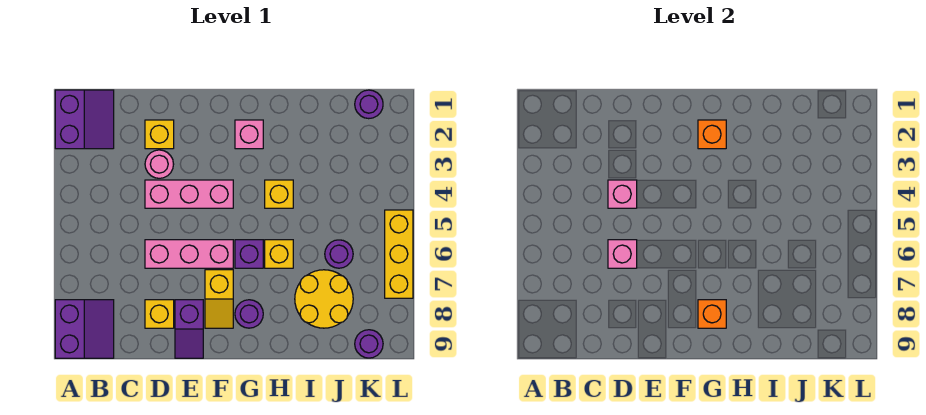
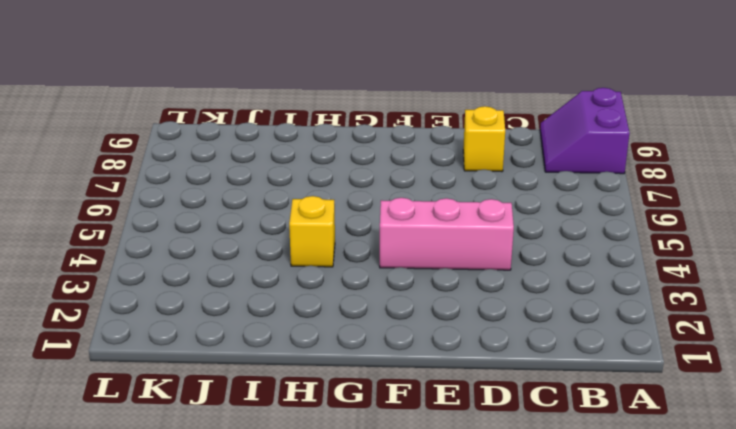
none -> purple 2x2 slope [55,90,114,149]
none -> yellow 1x1 brick [145,120,174,149]
none -> pink 1x1 round brick [145,150,174,178]

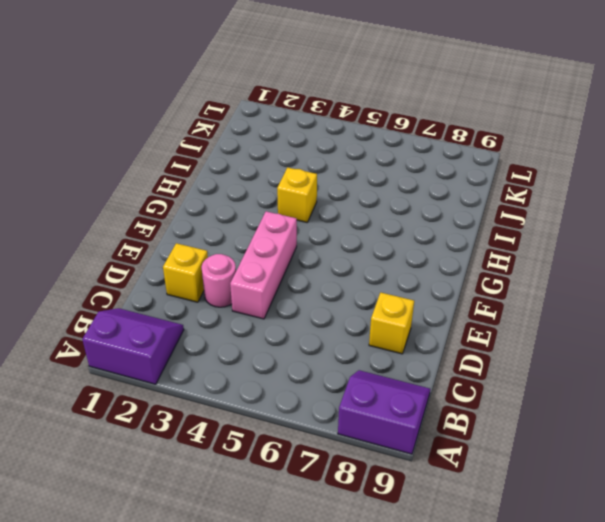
none -> pink 1x3 brick [145,240,233,268]
none -> purple 1x2 slope [175,300,203,358]
none -> yellow 1x2 slope [205,270,233,328]

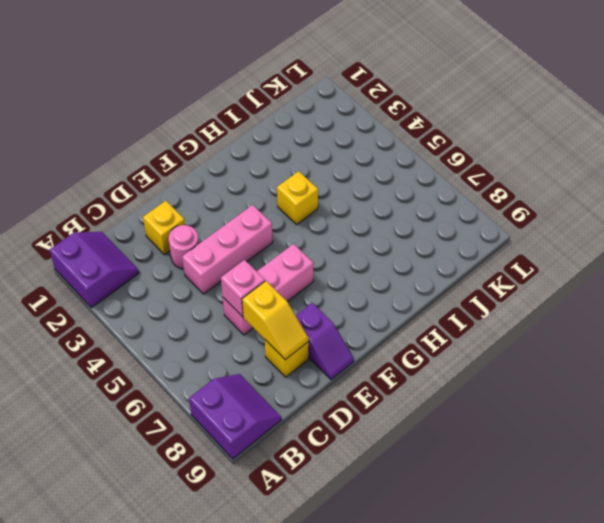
yellow 1x2 slope [242,281,309,360] -> yellow 1x2 slope moved to [205,270,233,328]
none -> pink 1x1 brick [235,120,263,149]
none -> purple 1x1 brick [235,240,263,268]
none -> purple 1x1 round brick [235,300,263,328]

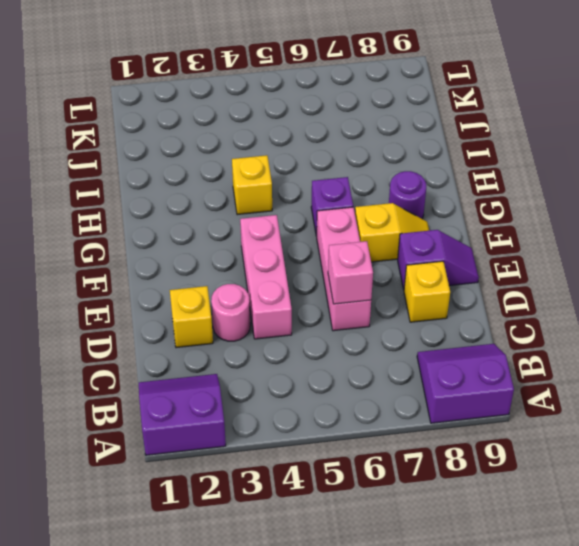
none -> pink 1x1 brick [235,120,263,149]
none -> yellow 1x1 brick [265,240,293,268]
none -> yellow 2x2 round brick [295,270,353,328]

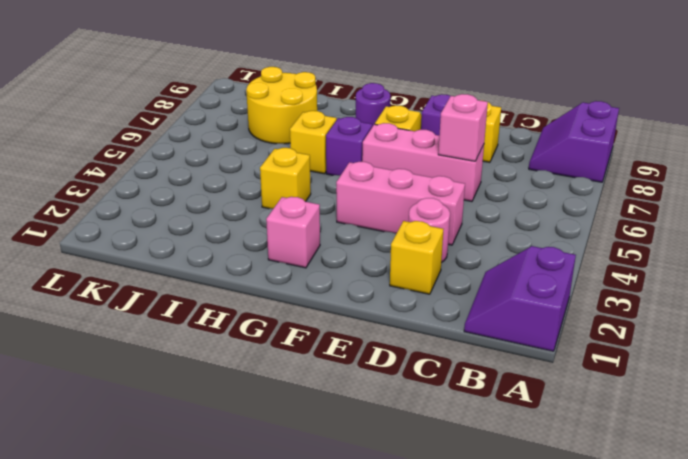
none -> purple 1x1 round brick [325,240,353,268]
none -> purple 1x1 round brick [355,90,383,119]
none -> purple 1x1 round brick [355,330,383,358]

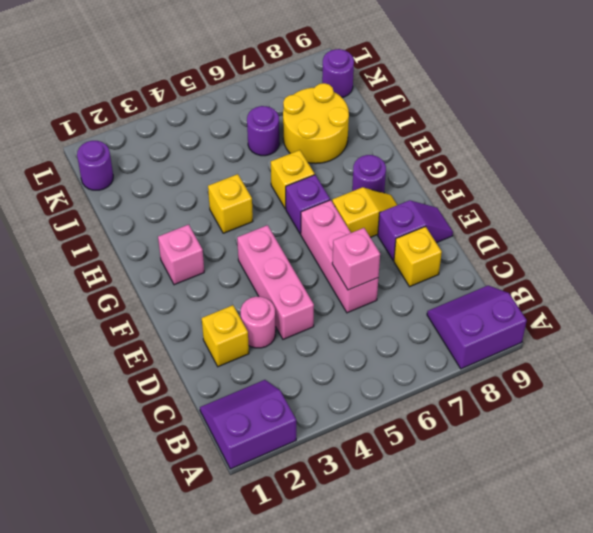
none -> yellow 1x3 brick [385,210,413,298]
none -> pink 1x1 brick [608,180,637,208]
none -> orange 1x1 brick [698,120,726,149]

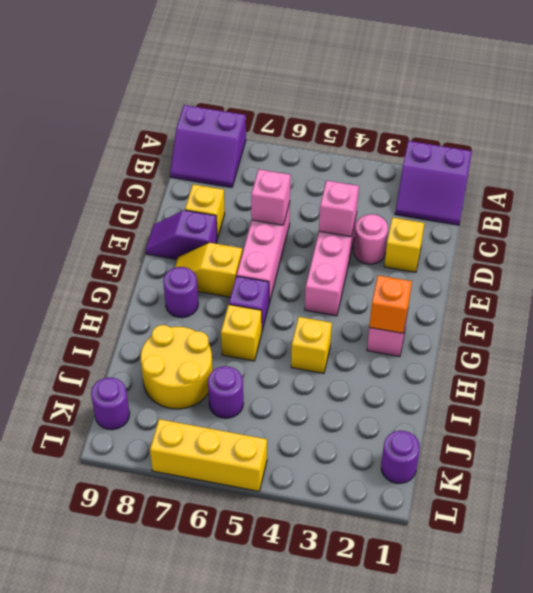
none -> orange 1x1 brick [698,300,726,328]

